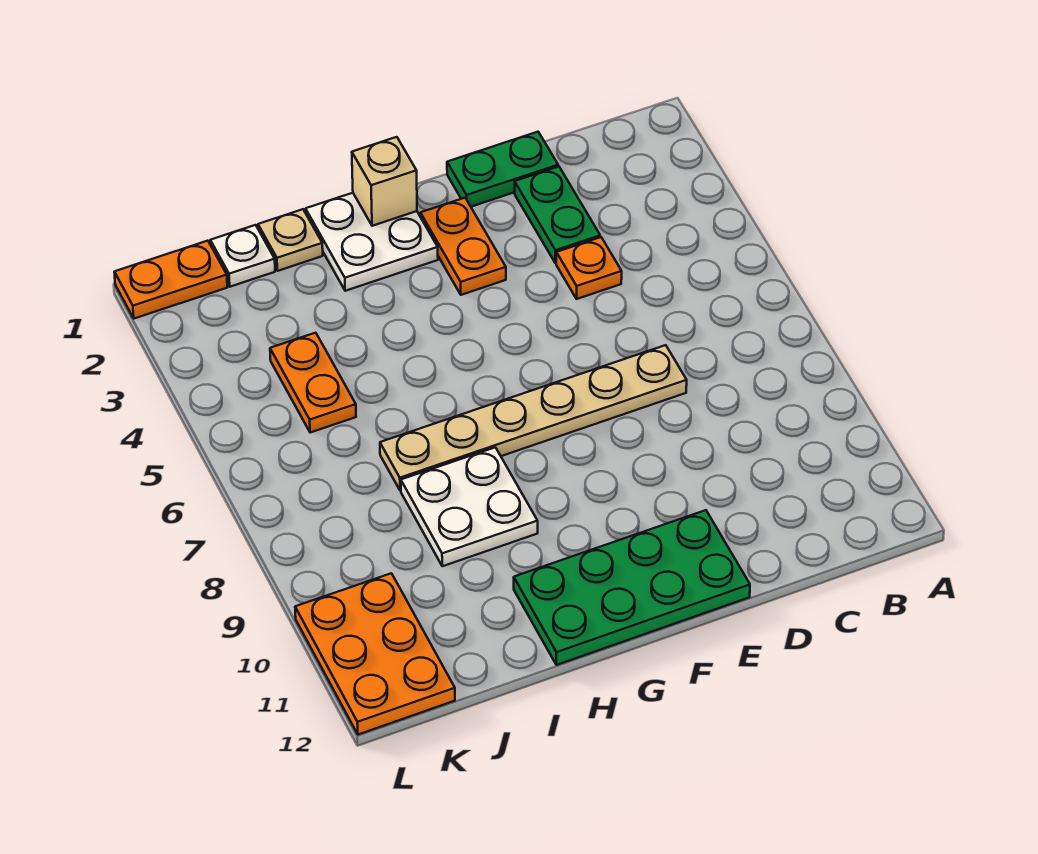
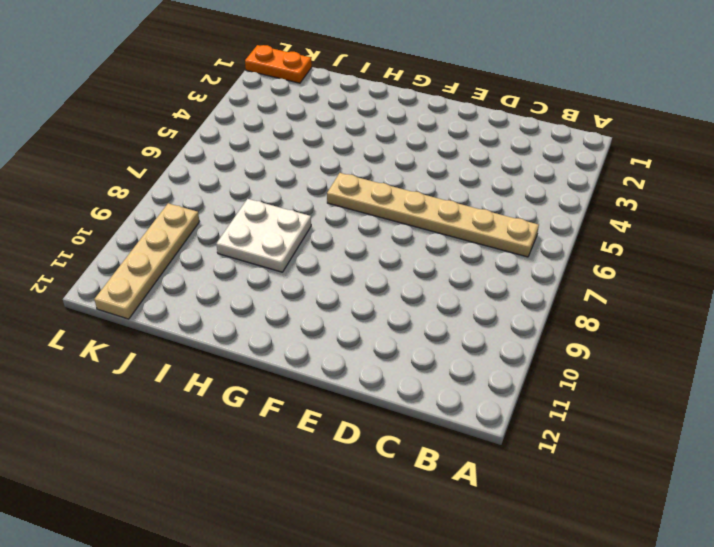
tan 1x6 plate [327,173,539,257] -> tan 1x6 plate moved to [380,345,687,491]
tan 1x4 plate [94,203,200,319] -> orange 2x3 plate [295,573,455,735]
none -> green 1x2 plate [447,132,558,207]
none -> green 1x2 plate [515,167,600,263]
none -> orange 1x1 plate [556,237,622,299]

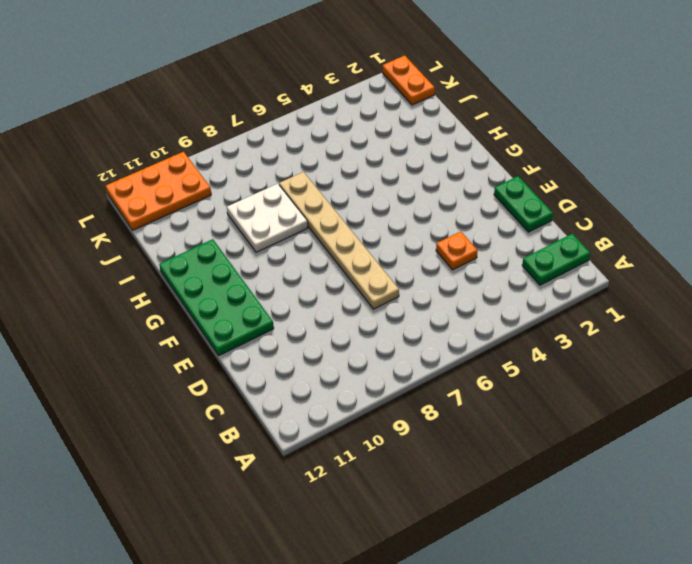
green 1x2 plate [522,234,590,285] -> green 1x2 plate moved to [515,167,600,263]
none -> orange 1x2 plate [420,198,506,295]
none -> white 2x2 plate [306,193,438,291]
none -> tan 1x1 plate [258,209,323,271]

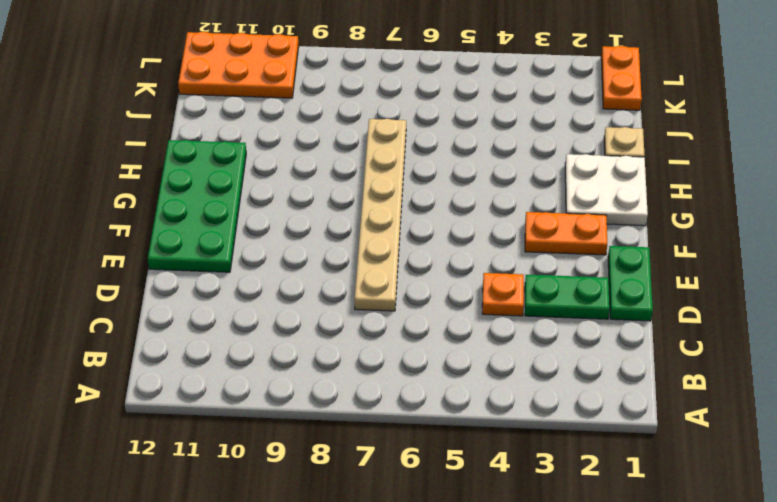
none -> white 2x2 plate [401,447,538,566]
none -> white 1x1 plate [210,225,275,287]
none -> orange 1x2 plate [270,333,356,433]

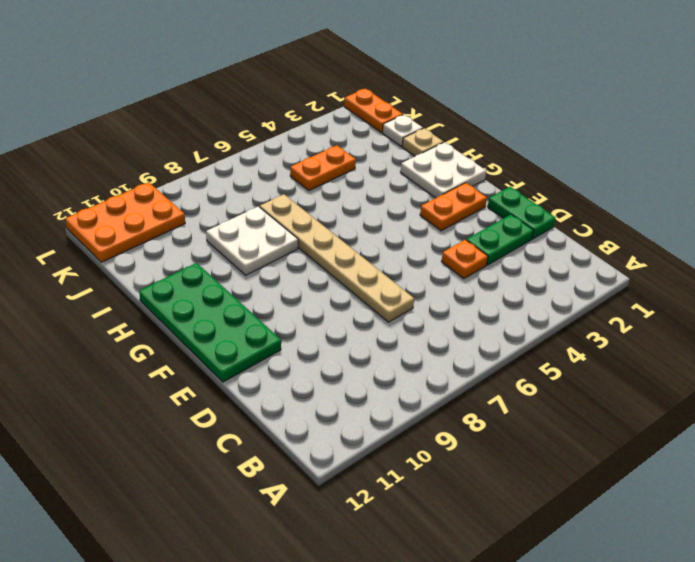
none -> tan 1x1 brick [352,137,417,226]

